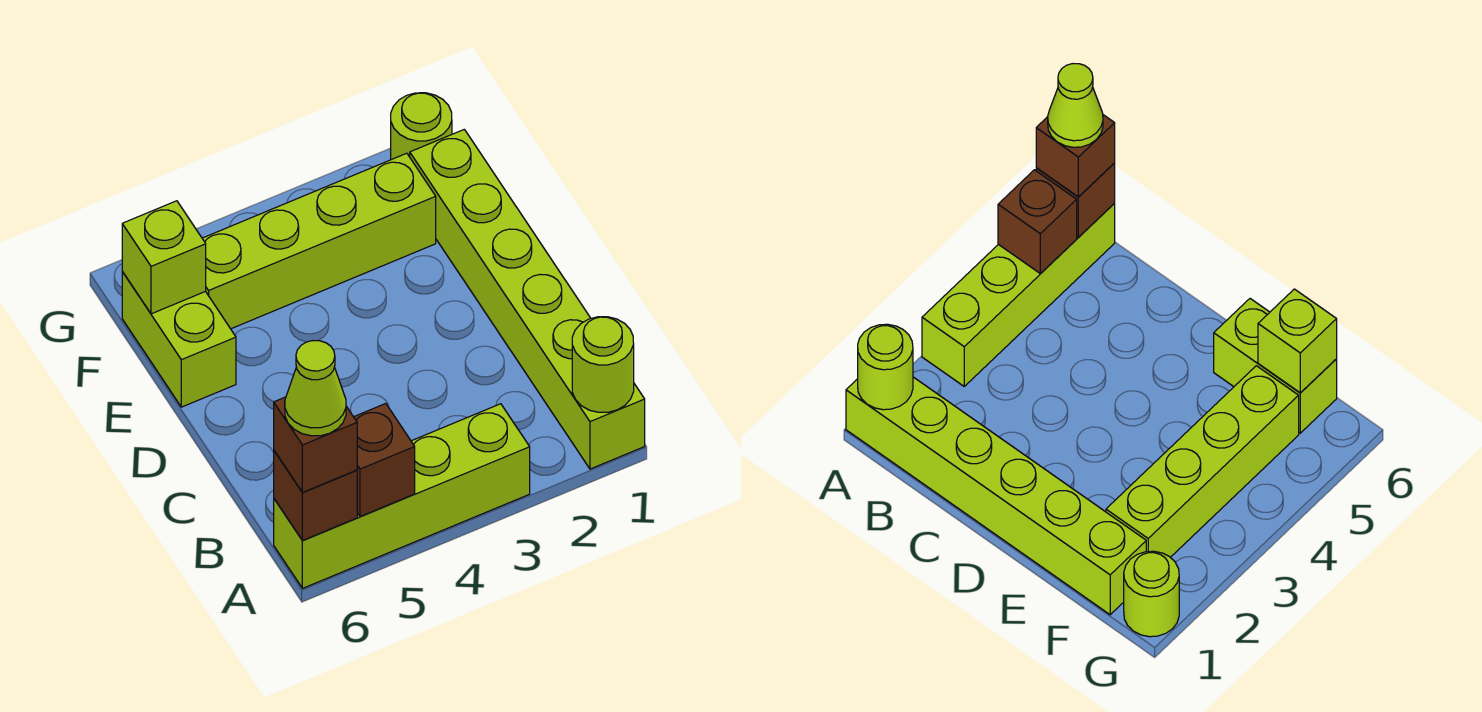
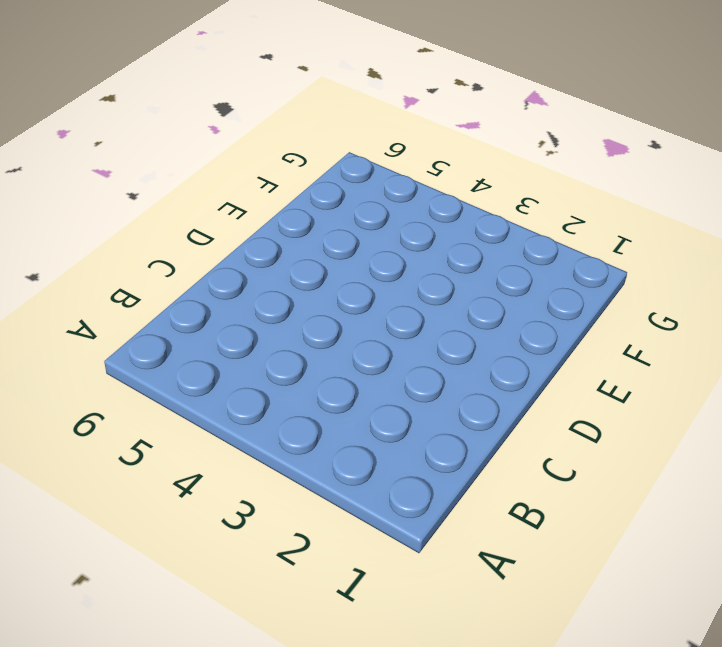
none -> lime 1x6 brick [410,130,645,469]
none -> lime 1x4 brick [274,404,530,588]

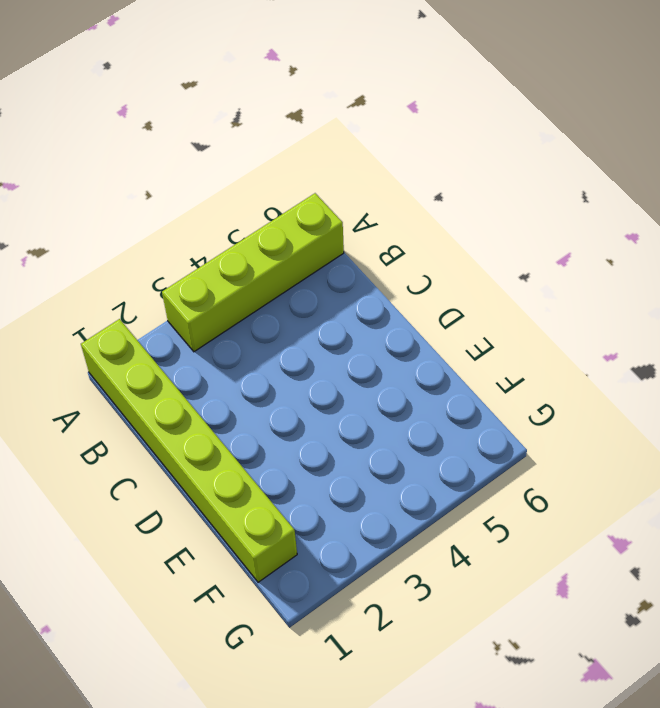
none -> lime 1x2 brick [122,272,236,407]
none -> lime 1x4 brick [202,153,436,329]

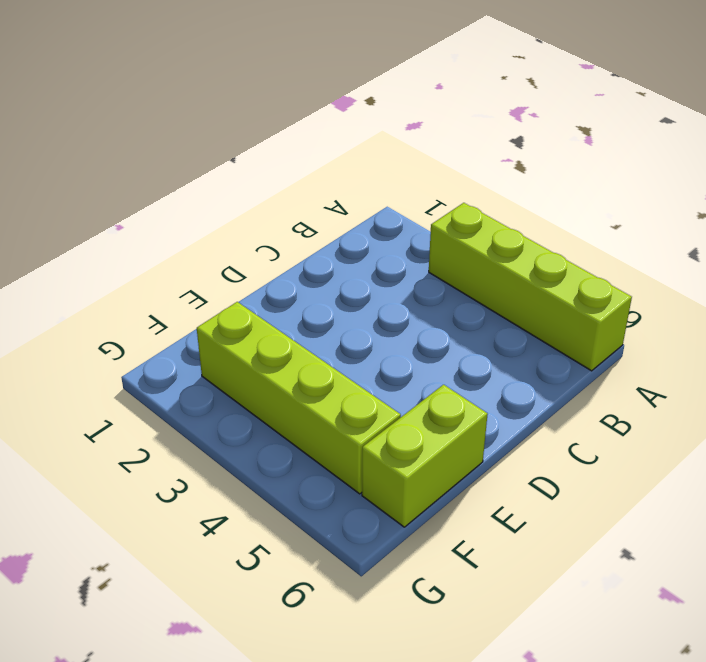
none -> lime 1x6 brick [410,130,645,469]
none -> lime 1x1 round brick [391,93,452,160]

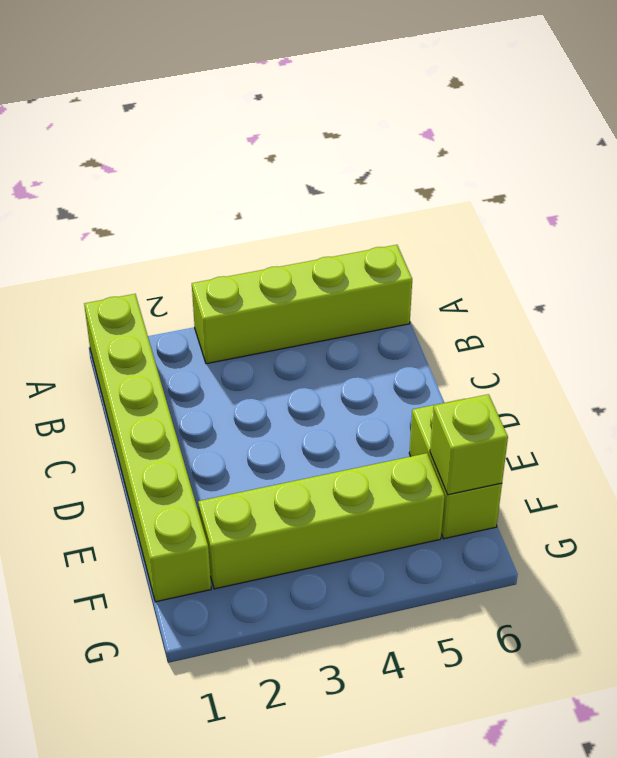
none -> lime 1x1 round brick [391,93,452,160]
none -> lime 1x1 round brick [572,317,634,412]

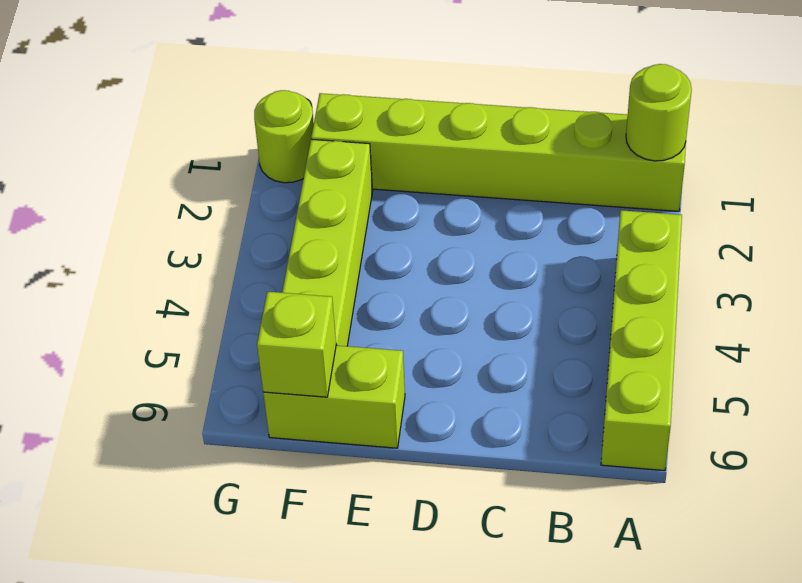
none -> brown 1x1 brick [354,404,415,517]
none -> brown 1x1 brick [274,451,357,540]

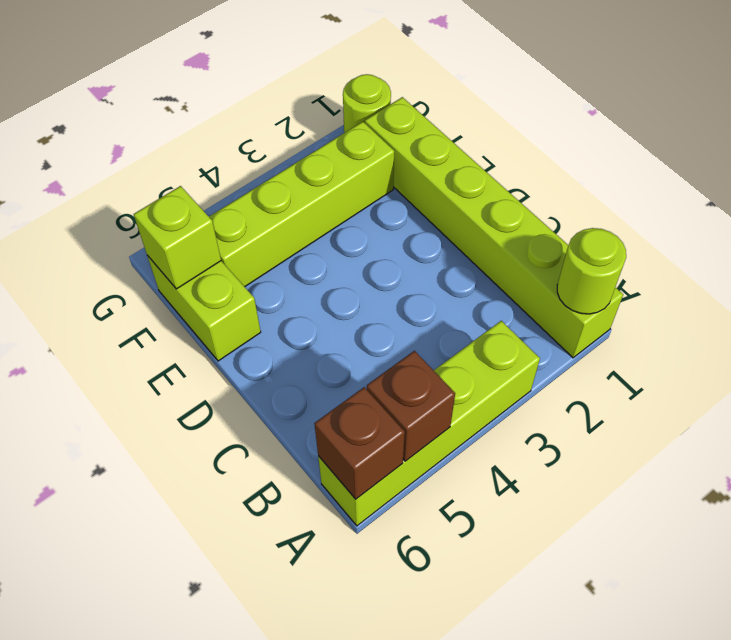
none -> brown 1x1 brick [274,397,357,492]
none -> lime 1x1 cone [285,341,346,436]

